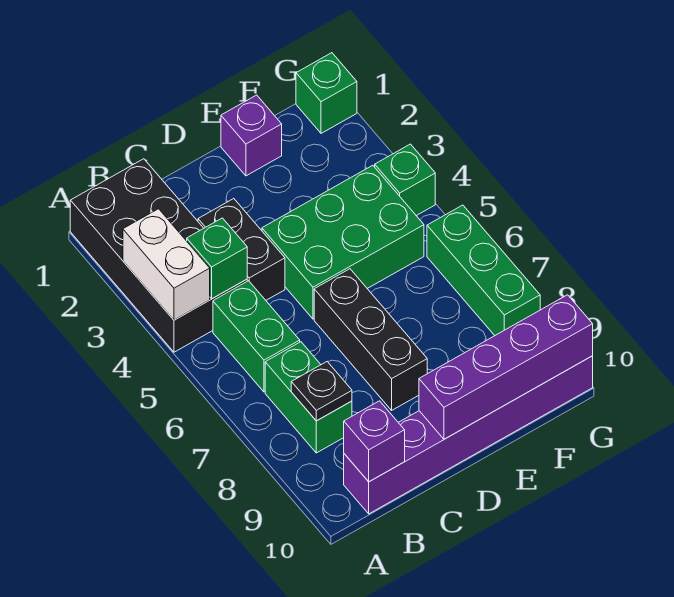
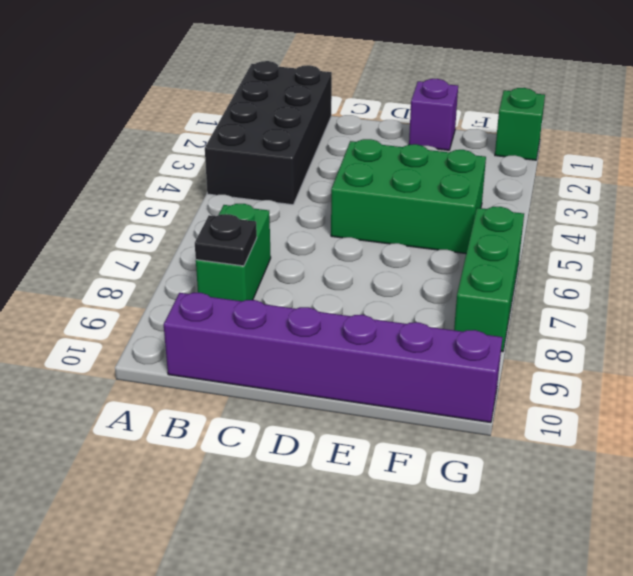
none -> green 1x2 brick [213,281,300,392]
none -> black 1x2 brick [198,199,285,300]
none -> black 1x3 brick [314,269,427,410]

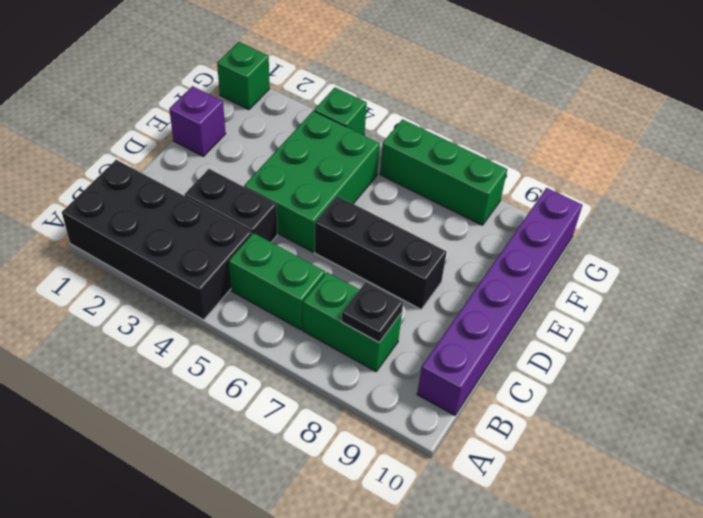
none -> white 1x2 brick [123,209,210,320]
none -> green 1x1 brick [187,218,247,299]
none -> purple 1x1 brick [344,401,405,482]

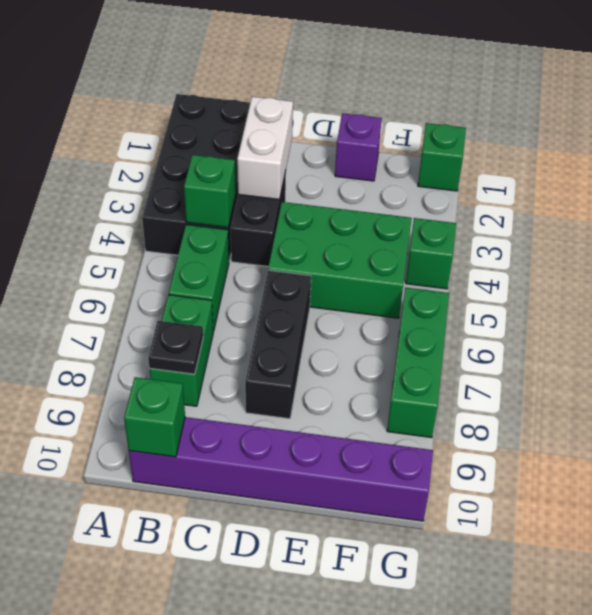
green 1x1 brick [124,377,185,457] -> purple 1x1 brick [344,401,405,482]
white 1x2 brick [237,97,293,200] -> white 1x2 brick moved to [123,209,210,320]
none -> purple 1x4 brick [419,295,593,439]

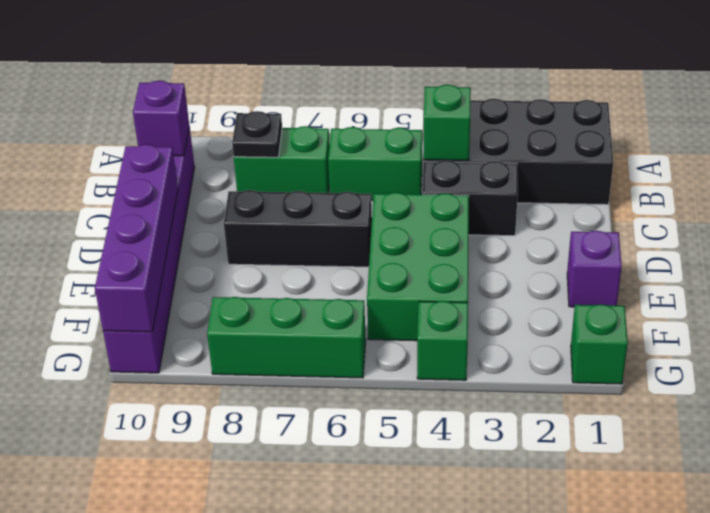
none -> white 1x2 brick [123,209,210,320]

